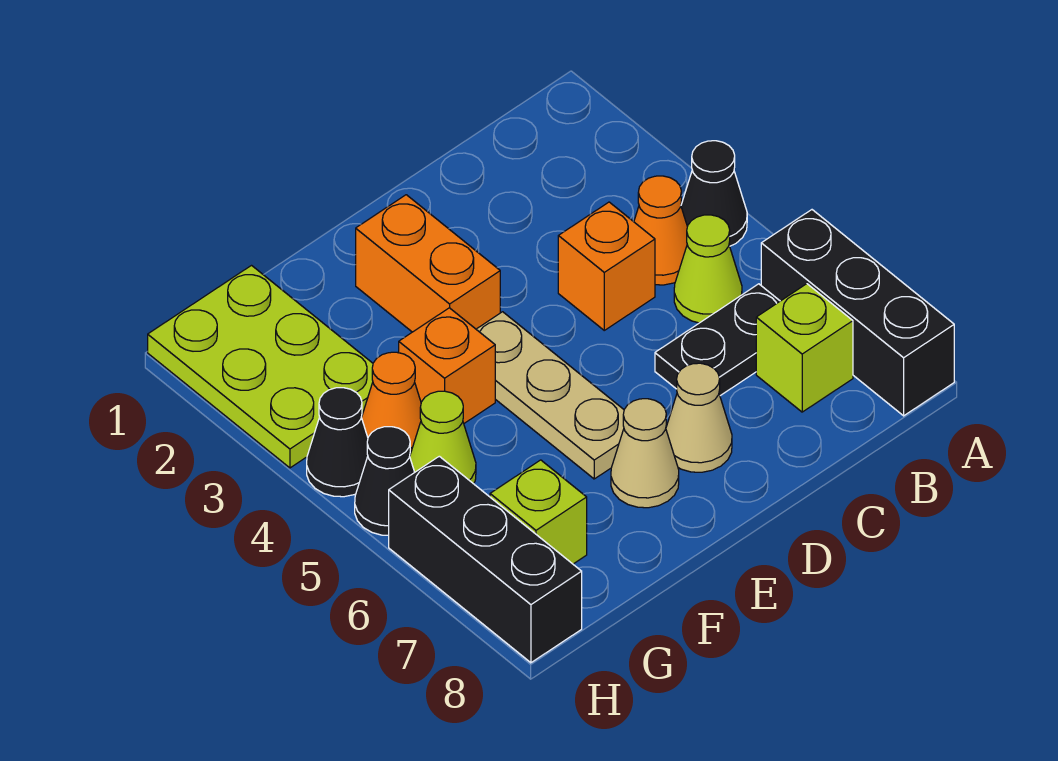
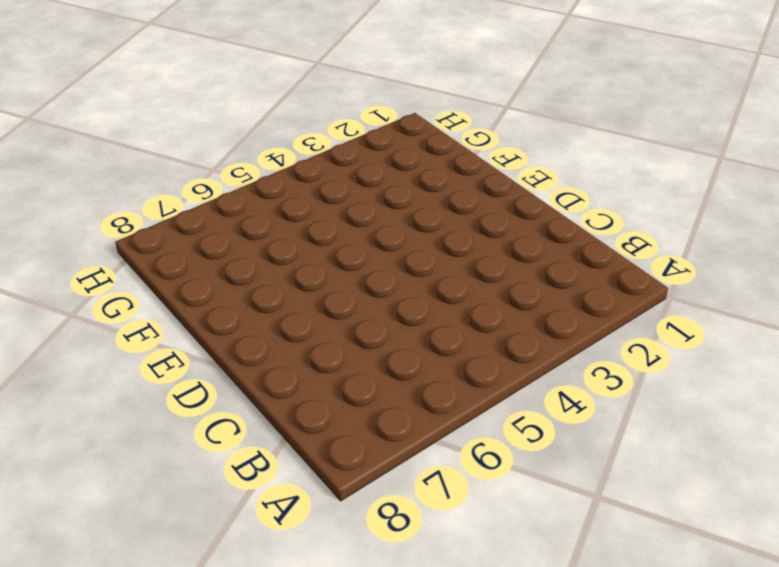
none -> black 1x1 cone [681,141,747,246]
none -> black 1x3 brick [761,210,954,416]
none -> orange 1x1 cone [634,176,687,285]

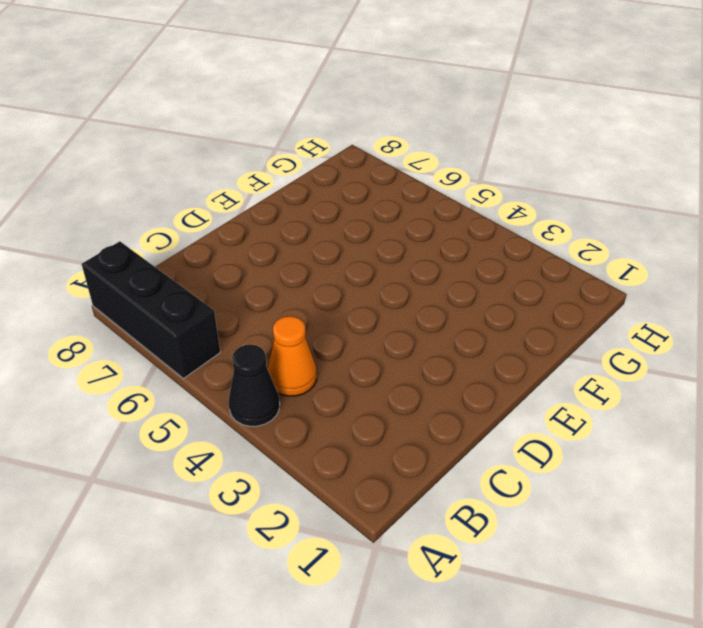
none -> lime 1x1 cone [674,215,742,323]
none -> black 1x2 plate [655,284,780,396]
none -> lime 1x1 brick [756,284,853,412]

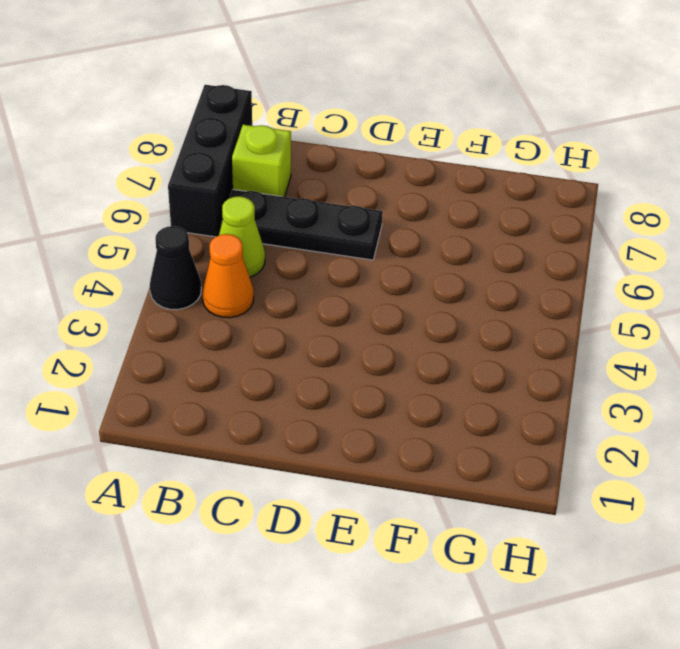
black 1x3 plate [221,190,383,260] -> black 1x2 plate [655,284,780,396]
none -> orange 1x1 brick [558,202,655,330]
none -> tan 1x1 cone [666,363,732,472]
none -> orange 1x2 brick [356,195,500,332]

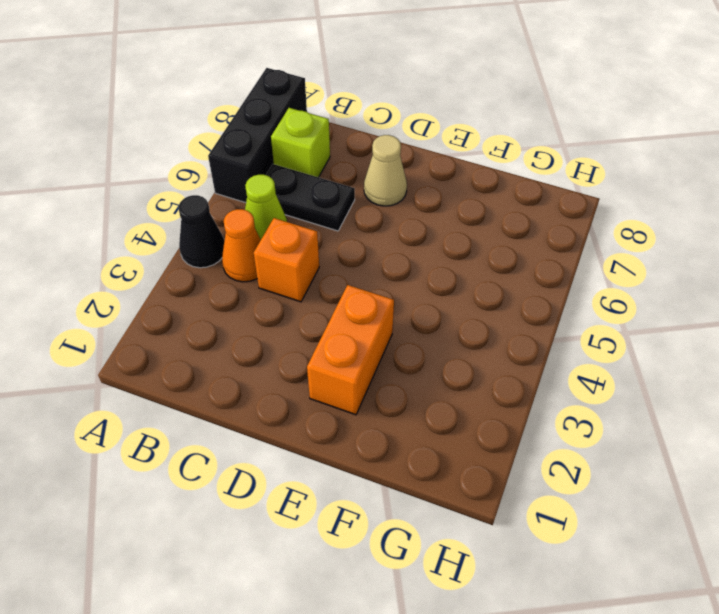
none -> tan 1x3 plate [476,312,624,479]
none -> tan 1x1 cone [611,399,679,508]
none -> orange 1x1 brick [399,308,495,423]

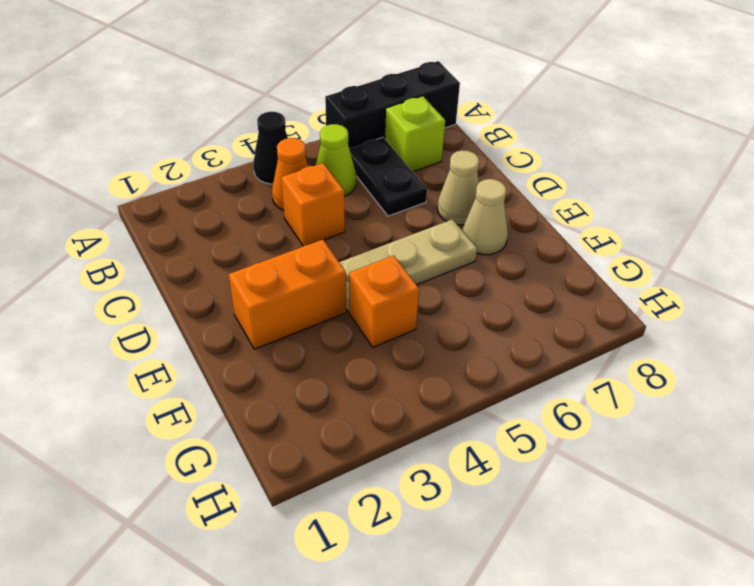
none -> lime 2x3 plate [148,266,373,468]
none -> orange 1x1 cone [361,352,421,454]
none -> lime 1x1 cone [410,391,476,484]

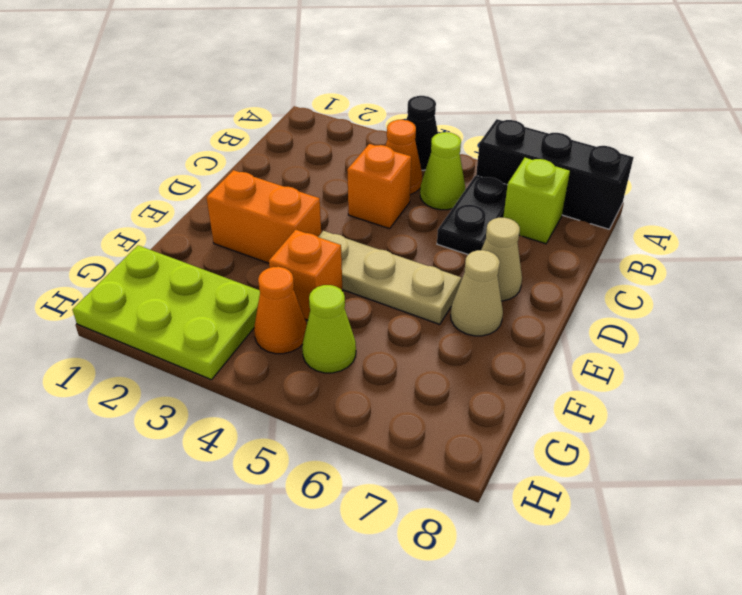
none -> lime 1x1 brick [490,460,587,564]
none -> black 1x1 cone [307,388,368,497]
none -> black 1x1 cone [355,427,415,535]

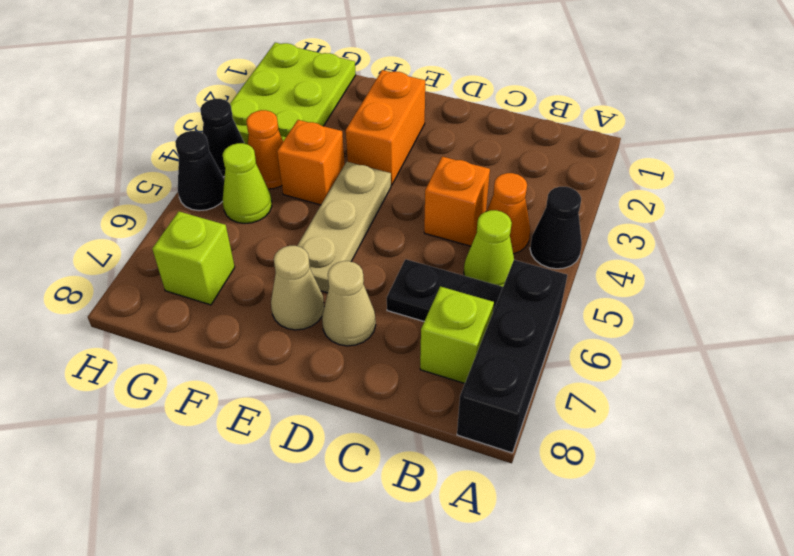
none -> black 1x3 brick [389,456,582,663]

